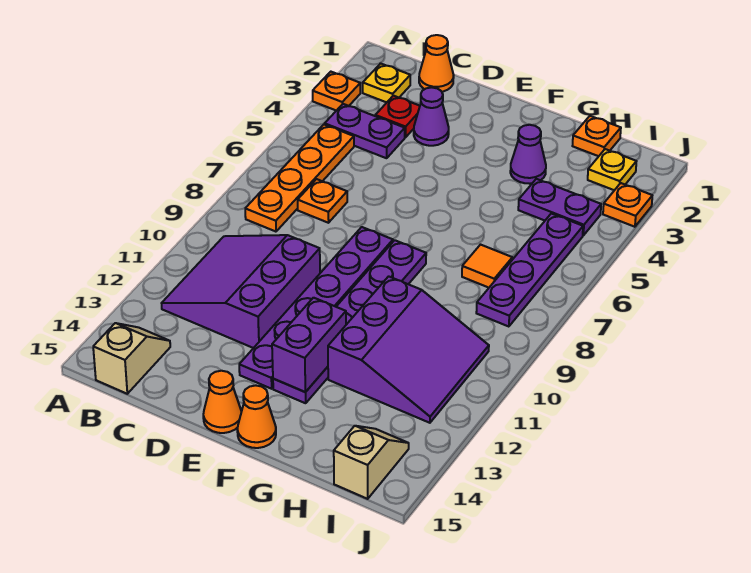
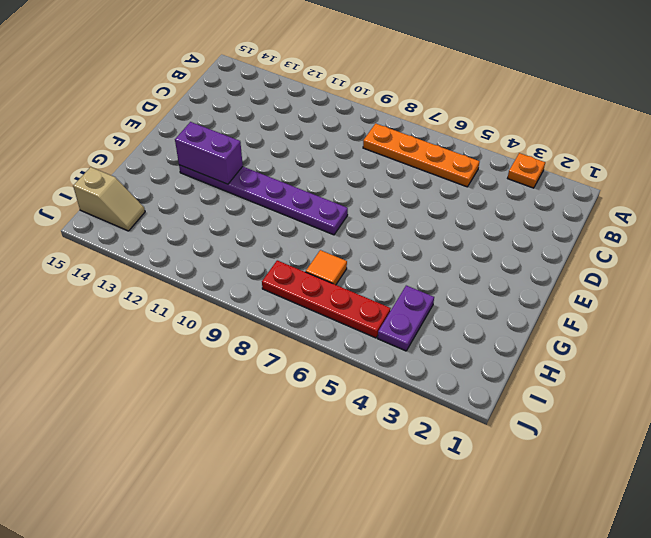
red 1x4 plate [262,260,391,338] -> purple 1x4 plate [476,214,583,327]
none -> yellow 1x1 plate [363,63,410,102]
none -> purple 1x2 plate [325,104,405,158]
none -> purple 3x3 slope [162,235,320,348]

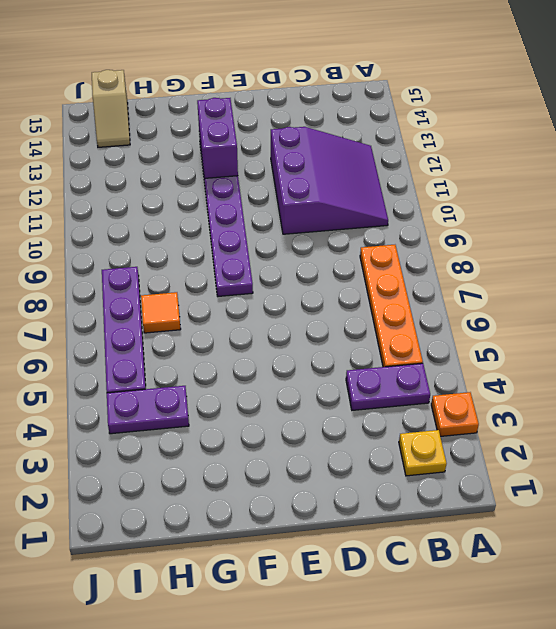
none -> tan 1x2 slope [93,323,170,394]
none -> orange 1x1 cone [419,35,454,92]
none -> red 1x1 plate [375,96,420,137]

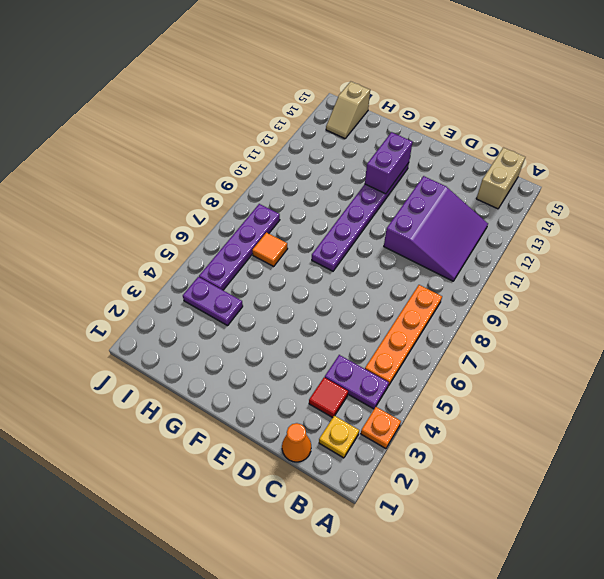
tan 1x2 brick [476,148,525,209] -> tan 1x2 slope [93,323,170,394]
red 1x1 tile [309,377,348,418] -> red 1x1 plate [375,96,420,137]
none -> orange 1x1 plate [298,179,347,223]
none -> purple 1x1 cone [414,87,449,146]
none -> purple 1x6 plate [239,227,393,389]

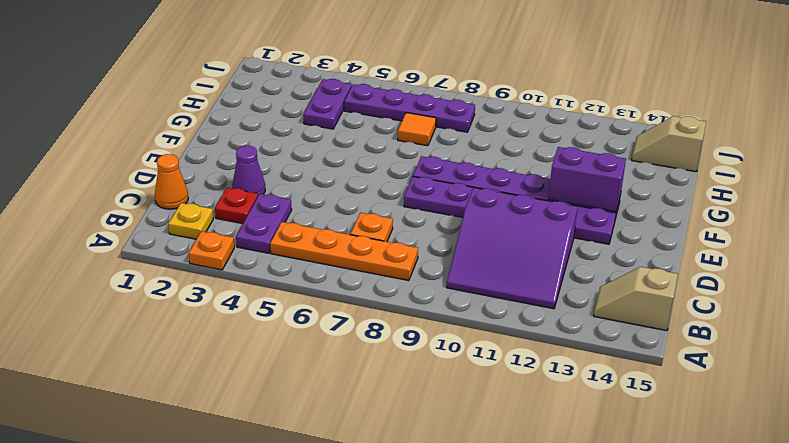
none -> orange 1x1 cone [203,371,242,433]
none -> orange 1x1 cone [237,386,276,448]
none -> purple 1x1 cone [510,125,546,184]

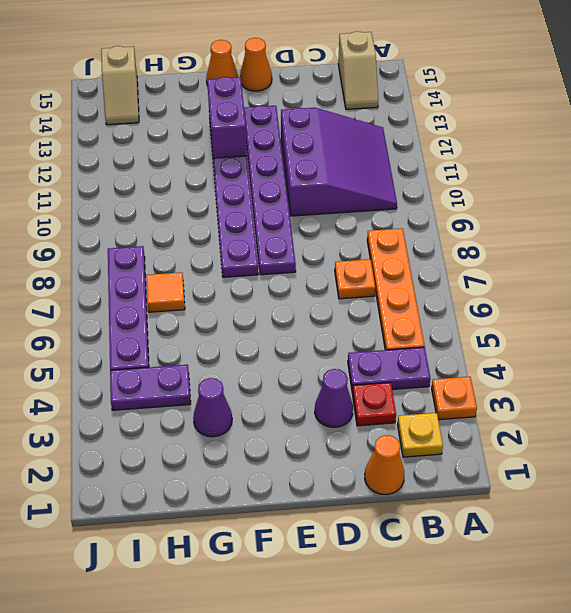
none -> purple 3x3 slope [328,276,489,423]
none -> orange 1x1 plate [573,116,621,156]
none -> yellow 1x1 plate [588,149,637,190]

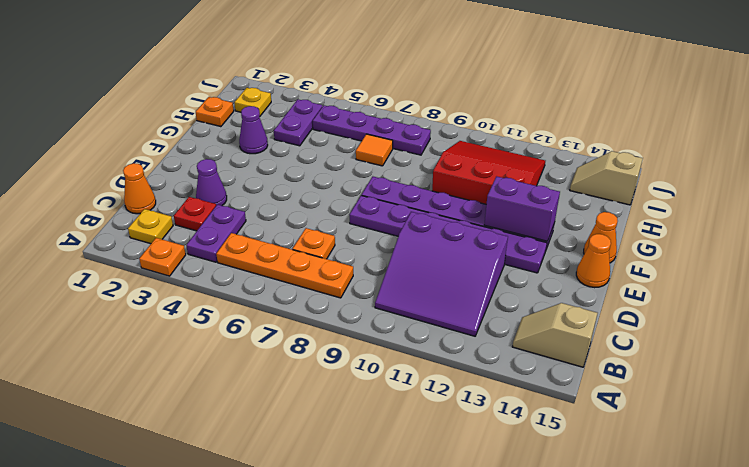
red 3x3 slope [432,141,545,204] -> purple 3x3 slope [328,276,489,423]
none -> orange 1x1 plate [603,183,652,227]

